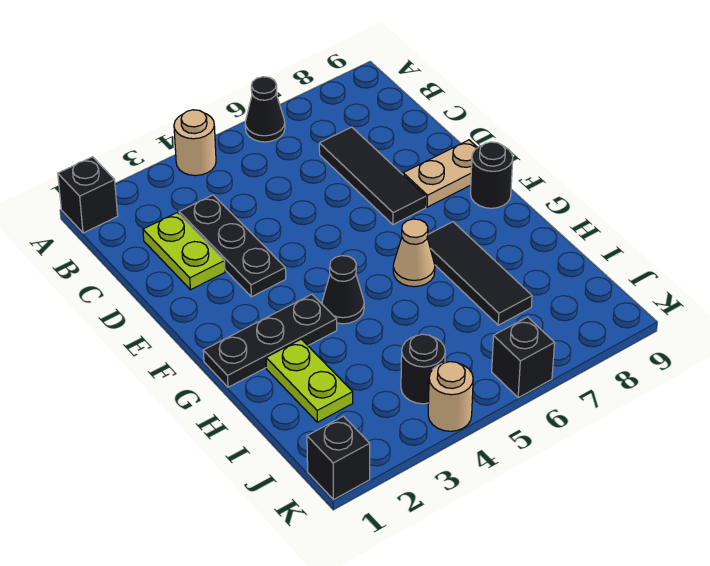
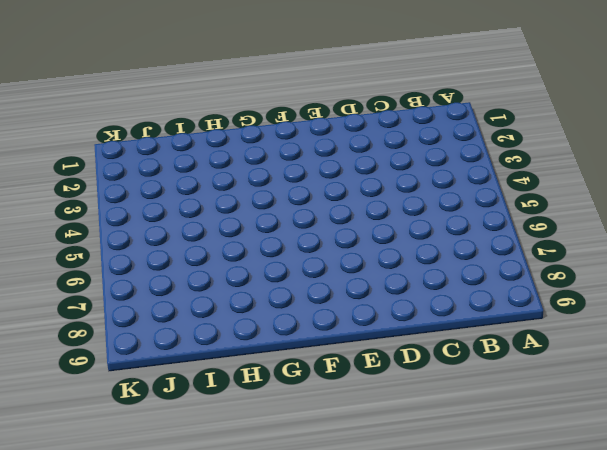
none -> black 1x1 brick [58,157,118,233]
none -> tan 1x1 round brick [174,110,216,176]
none -> black 1x1 cone [245,77,285,142]

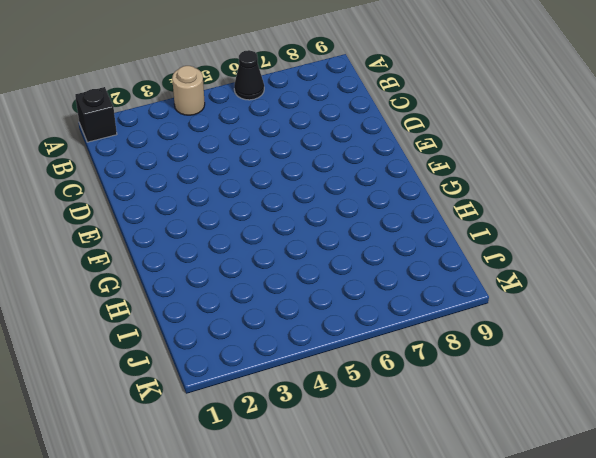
none -> lime 1x2 plate [143,213,225,290]
none -> black 1x3 plate [179,195,286,297]
none -> black 1x3 tile [319,127,426,225]

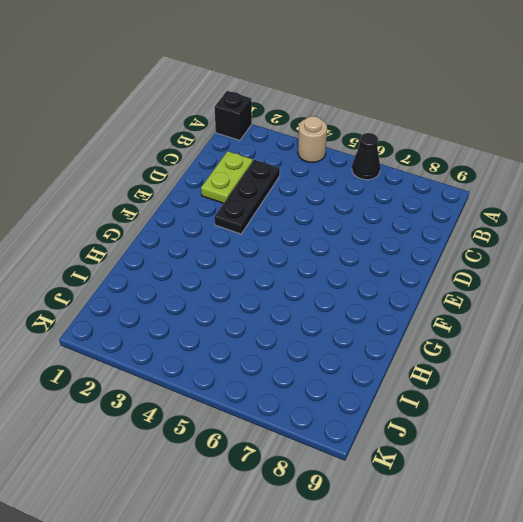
none -> black 1x3 tile [319,127,426,225]
none -> tan 1x2 plate [403,140,478,207]
none -> black 1x1 round brick [470,142,513,208]

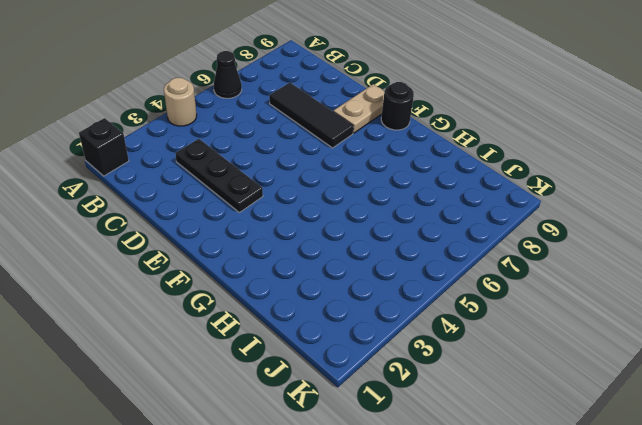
none -> lime 1x2 plate [143,213,225,290]
none -> black 1x3 plate [203,294,337,387]
none -> black 1x1 cone [322,256,364,324]

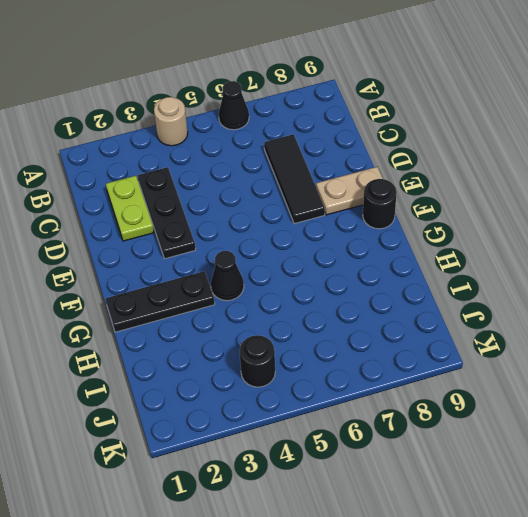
none -> black 1x1 brick [58,157,118,233]
none -> tan 1x1 cone [393,219,435,287]
none -> black 1x3 tile [427,222,532,325]

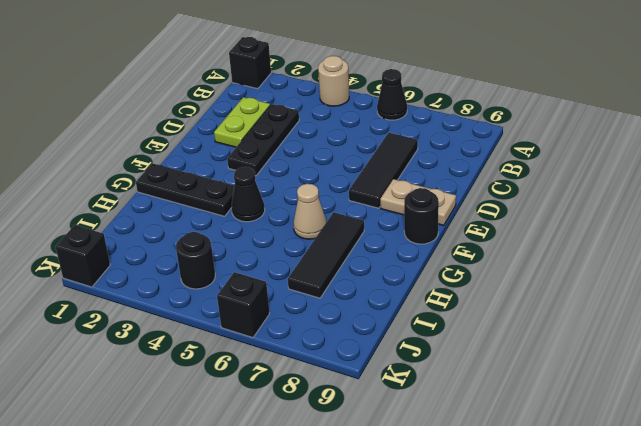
none -> lime 1x2 plate [266,339,353,422]
none -> tan 1x1 round brick [428,362,473,431]

